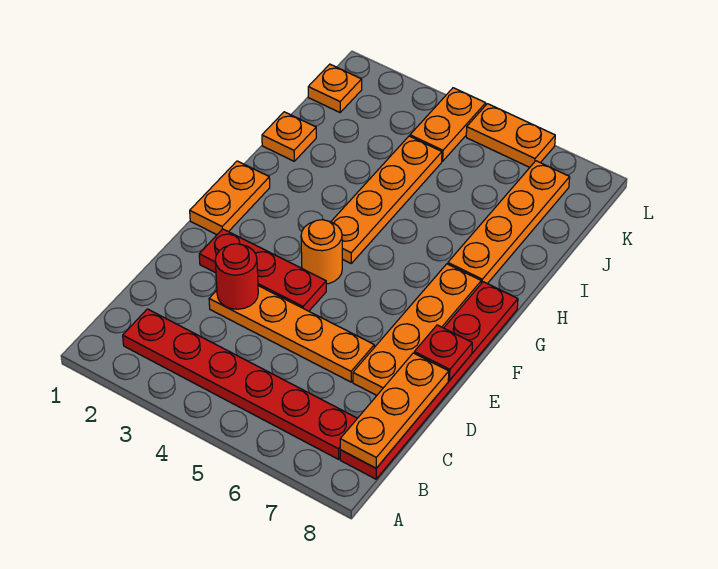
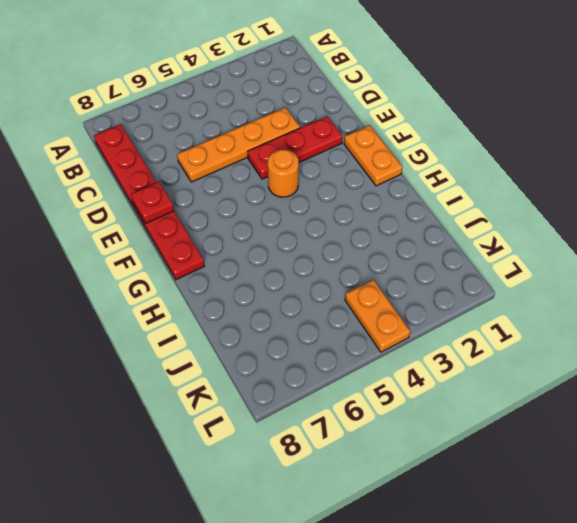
none -> red 1x6 plate [123,309,357,459]
none -> orange 1x4 plate [353,264,481,395]
none -> orange 1x4 plate [331,136,442,263]

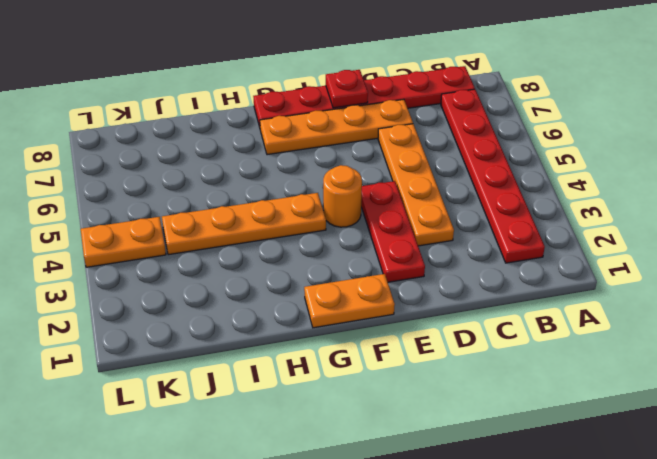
none -> orange 1x4 plate [448,161,570,284]
none -> orange 1x1 plate [262,112,316,161]
none -> orange 1x1 plate [308,64,362,112]

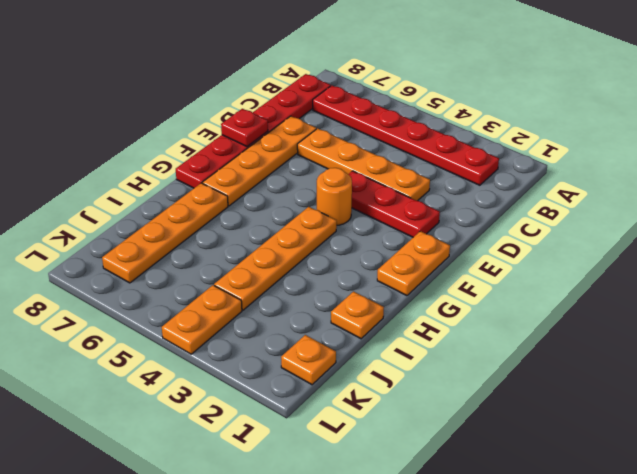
none -> orange 1x2 plate [466,104,555,167]
none -> orange 1x3 plate [340,353,449,468]
none -> red 1x1 round brick [215,244,258,309]

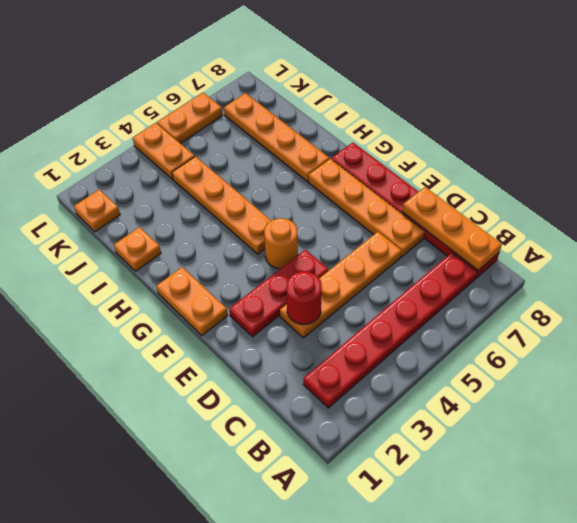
none -> red 1x1 plate [414,325,472,380]

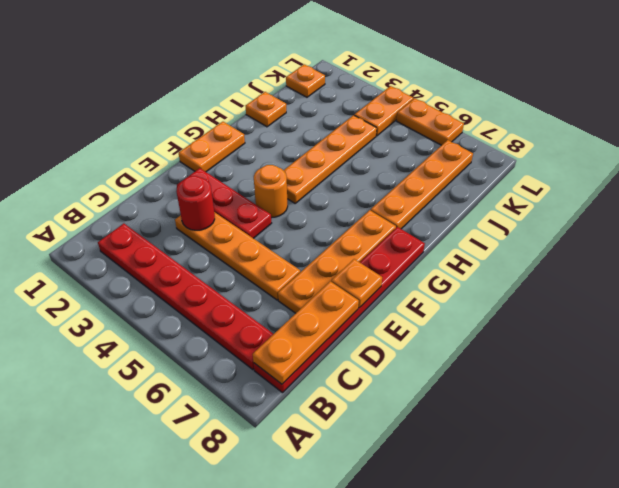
orange 1x1 plate [331,259,382,308] -> red 1x1 plate [414,325,472,380]

